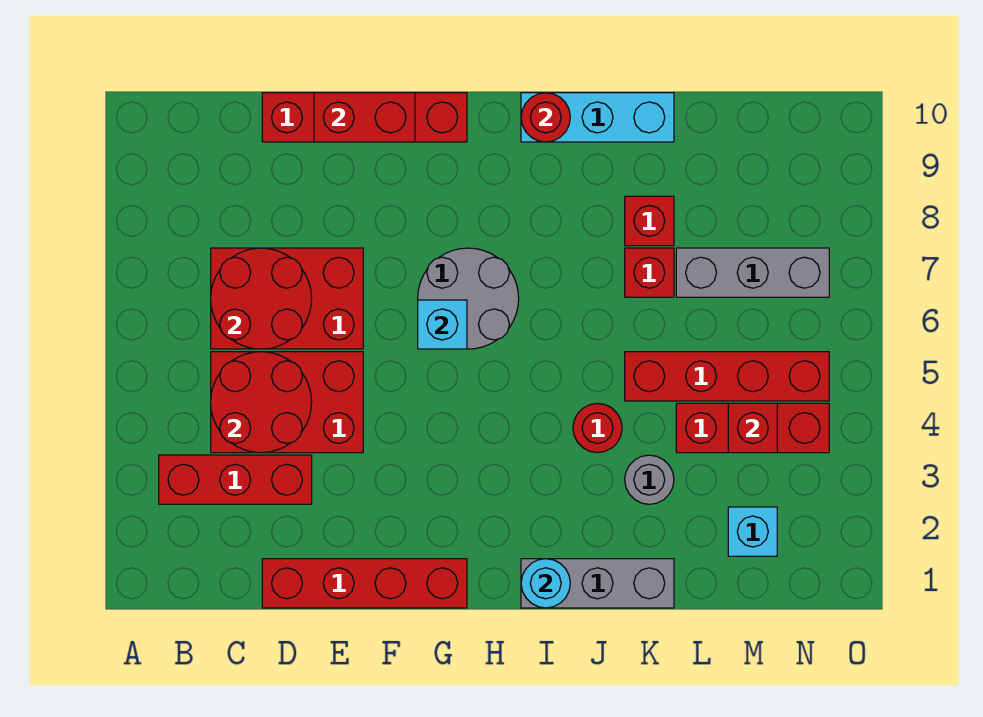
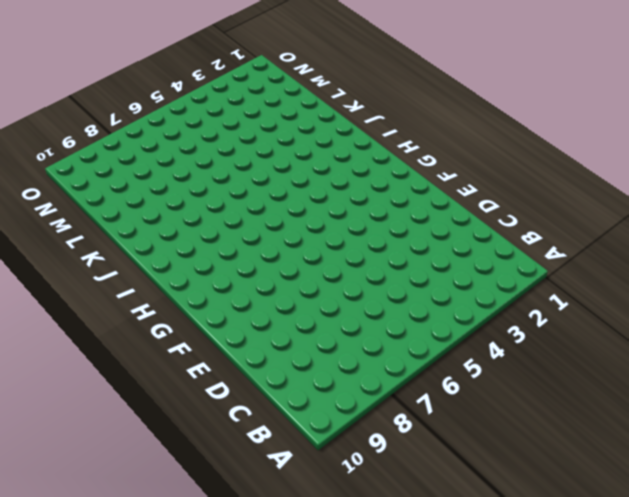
none -> red 1x3 brick [159,455,312,504]
none -> red 2x3 brick [211,352,363,453]
none -> red 2x3 brick [211,248,363,349]

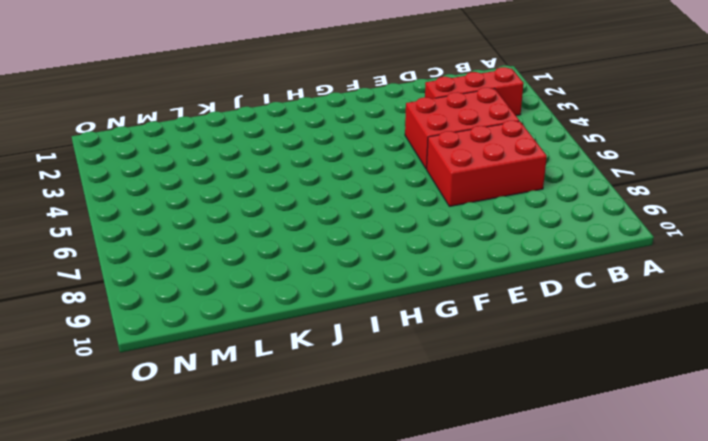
none -> red 1x4 brick [262,559,467,608]
none -> red 1x4 brick [262,93,467,142]
none -> grey 2x2 round brick [418,248,519,349]

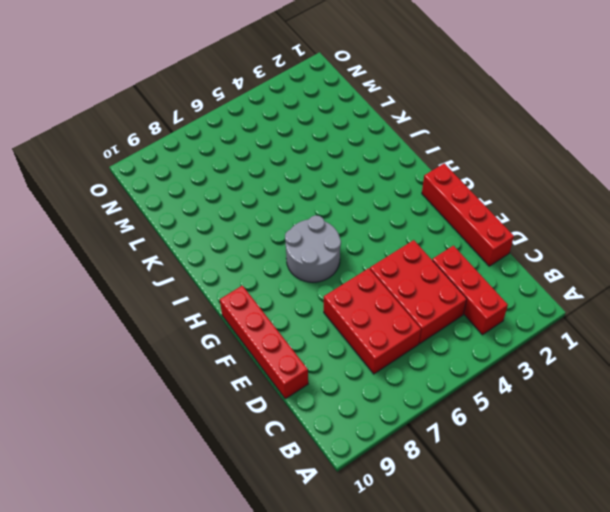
none -> grey 1x3 brick [521,559,674,608]
none -> cyan 1x3 brick [521,93,674,142]
none -> red 1x1 round brick [573,403,622,453]

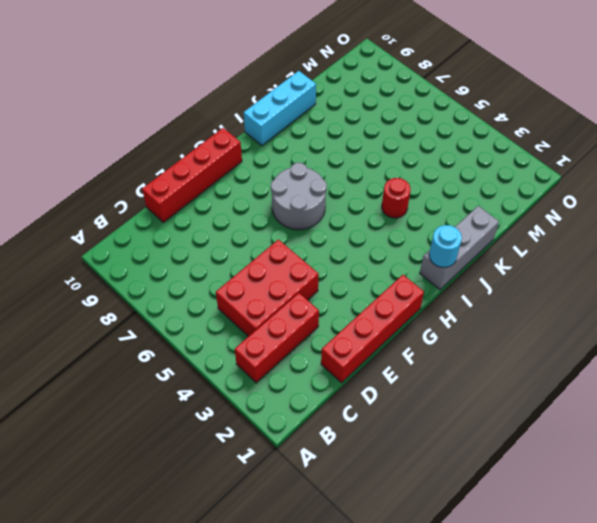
none -> red 2x3 brick [211,248,363,349]
none -> grey 1x1 round brick [625,455,674,504]
none -> red 1x4 brick [625,352,829,401]

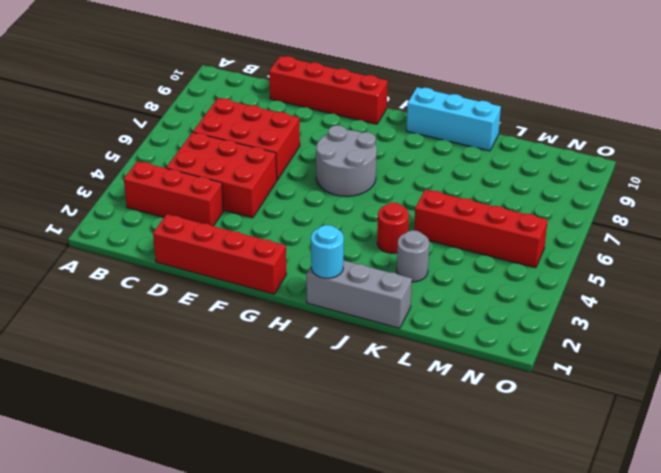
none -> red 1x1 brick [625,248,674,297]
none -> red 1x1 brick [625,196,674,246]
none -> red 1x3 brick [676,403,829,453]

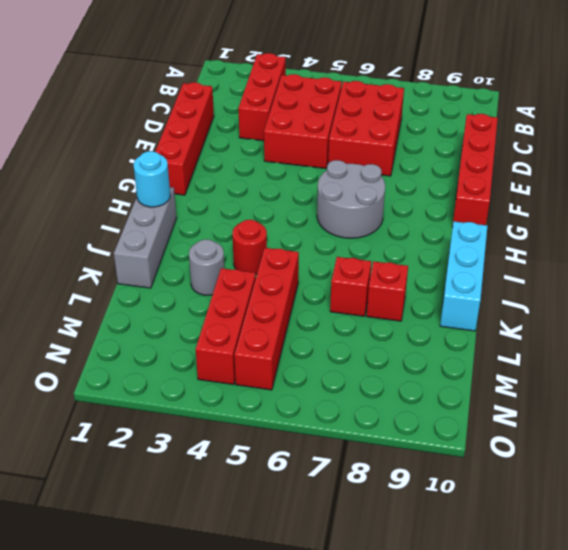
none -> grey 1x3 brick [676,248,829,297]
none -> cyan 1x1 brick [728,507,777,556]
none -> red 2x2 round brick [211,352,312,453]

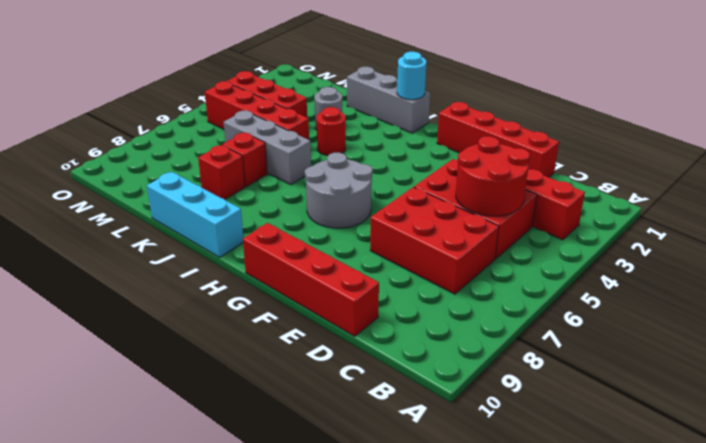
grey 1x3 brick [224,111,311,185] -> grey 1x3 brick moved to [676,248,829,297]
none -> cyan 1x1 brick [728,507,777,556]
none -> red 2x2 round brick [211,248,312,349]
none -> red 1x2 brick [314,93,415,142]

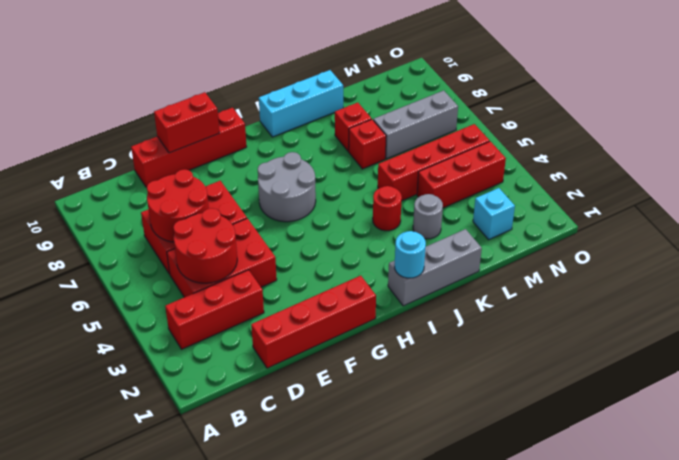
none -> cyan 1x1 brick [418,300,467,349]
none -> red 1x1 round brick [521,93,570,142]
none -> red 1x1 brick [728,403,777,453]

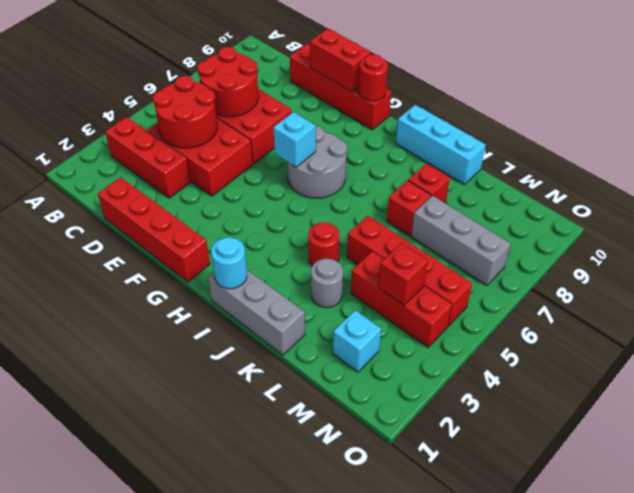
red 1x1 round brick [359,54,388,101] -> red 1x1 round brick moved to [521,93,570,142]

